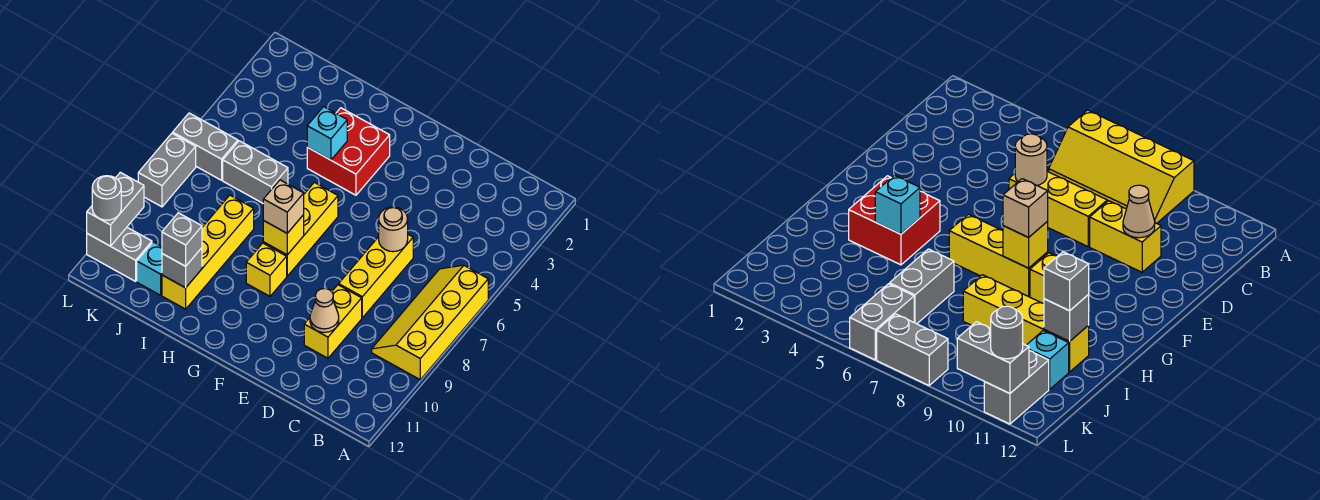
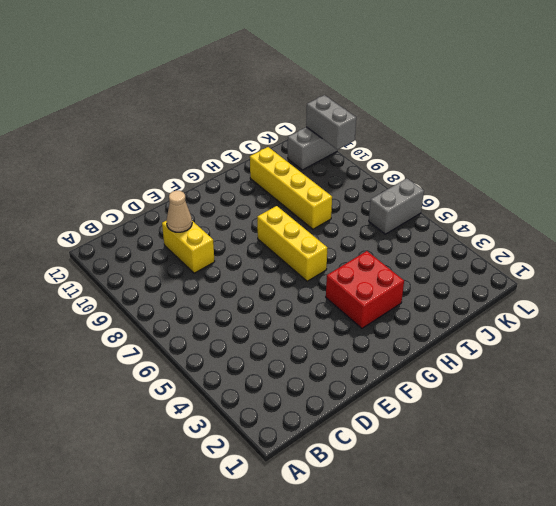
none -> yellow 2x4 slope [372,265,488,380]
none -> yellow 1x3 brick [339,235,413,318]
none -> yellow 1x1 brick [246,243,287,296]

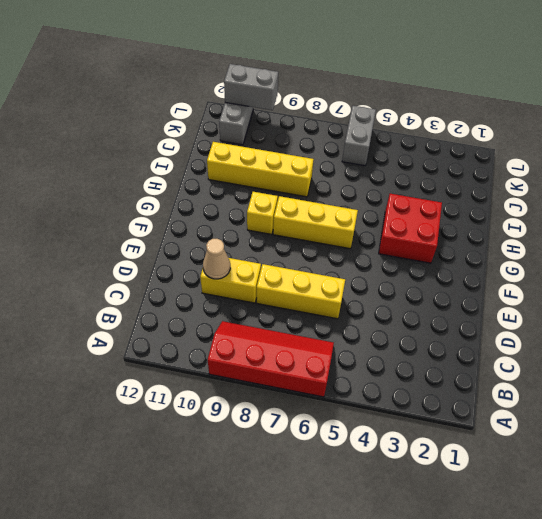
red 2x4 slope [208,321,334,397] -> yellow 2x4 slope [372,265,488,380]
none -> grey 1x2 brick [223,141,288,203]
none -> cyan 1x1 brick [137,242,162,295]
none -> grey 1x2 brick [138,133,196,207]

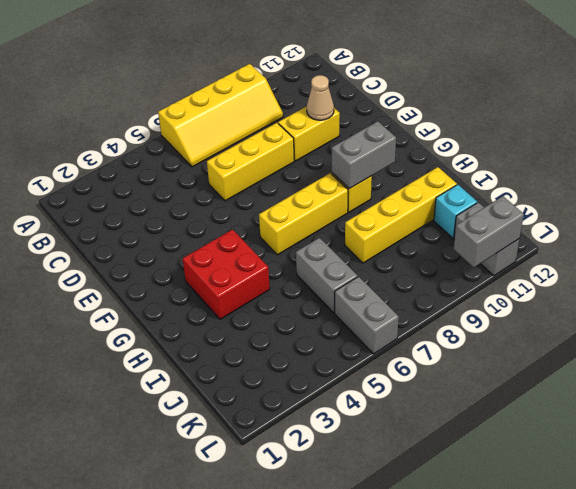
grey 1x2 brick [332,121,396,189] -> grey 1x2 brick moved to [138,133,196,207]
none -> tan 1x1 round brick [379,207,408,252]
none -> yellow 1x1 brick [263,215,304,255]
none -> cyan 1x1 brick [307,107,347,160]

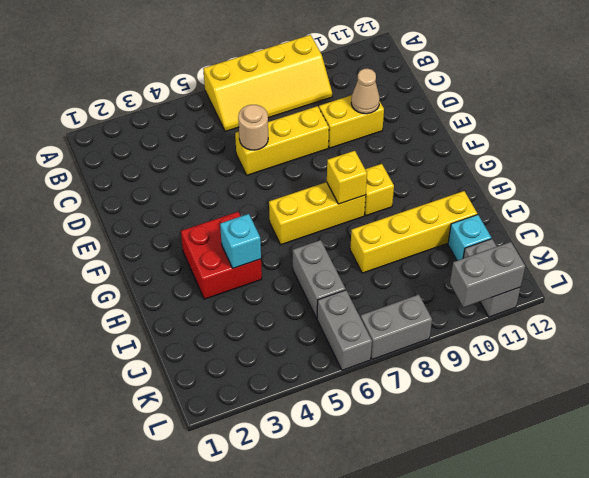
none -> grey 1x1 brick [162,248,202,288]
none -> tan 1x1 brick [263,180,304,233]
none -> grey 1x1 brick [162,213,202,266]

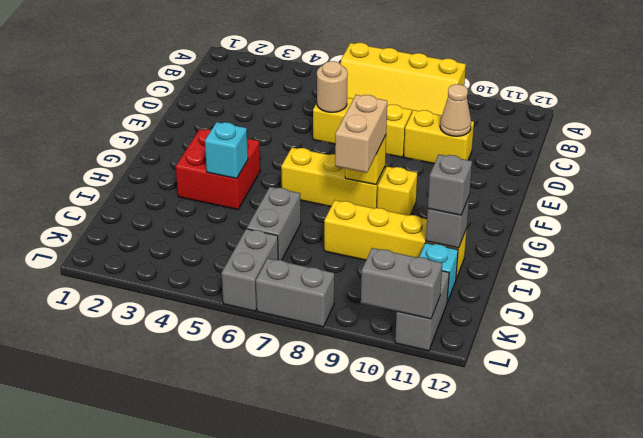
tan 1x2 brick [335,95,387,173] -> tan 1x1 brick [263,180,304,233]
none -> grey 1x1 round brick [92,176,121,220]

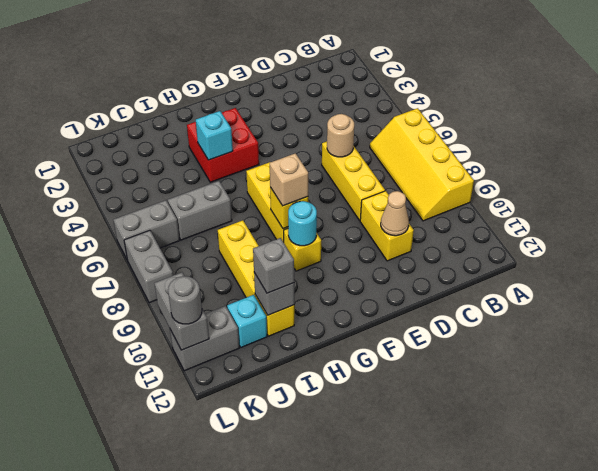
cyan 1x1 round brick [288,201,317,246] -> none

